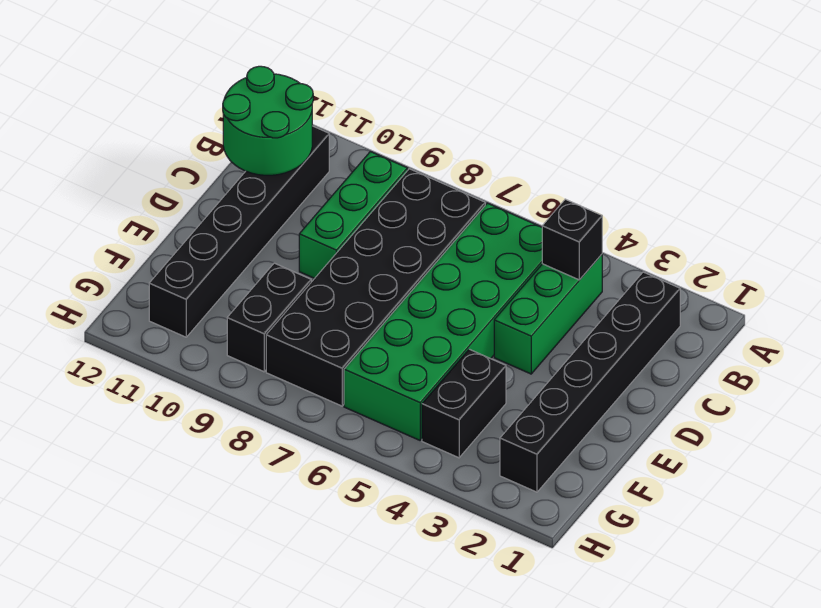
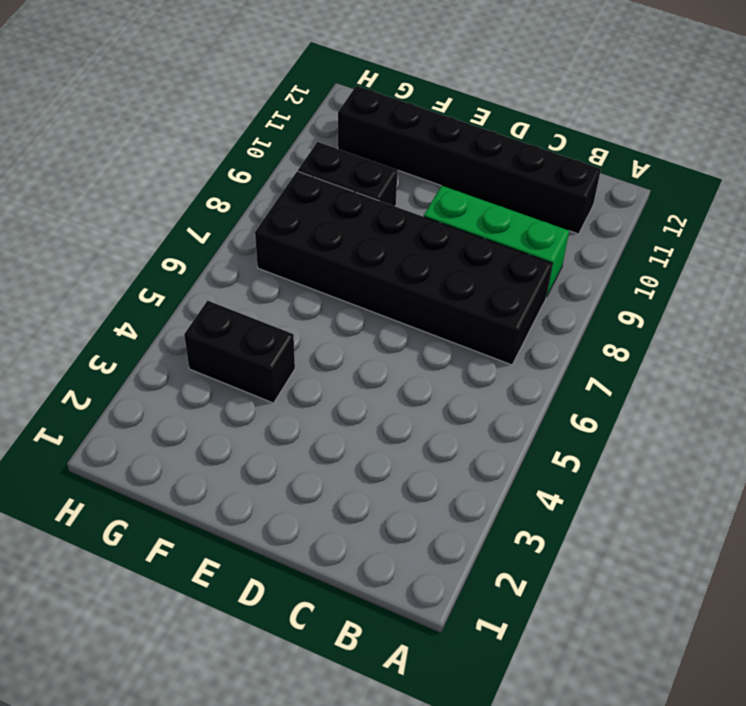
none -> black 1x6 brick [500,272,680,492]
none -> green 1x3 brick [494,254,602,374]

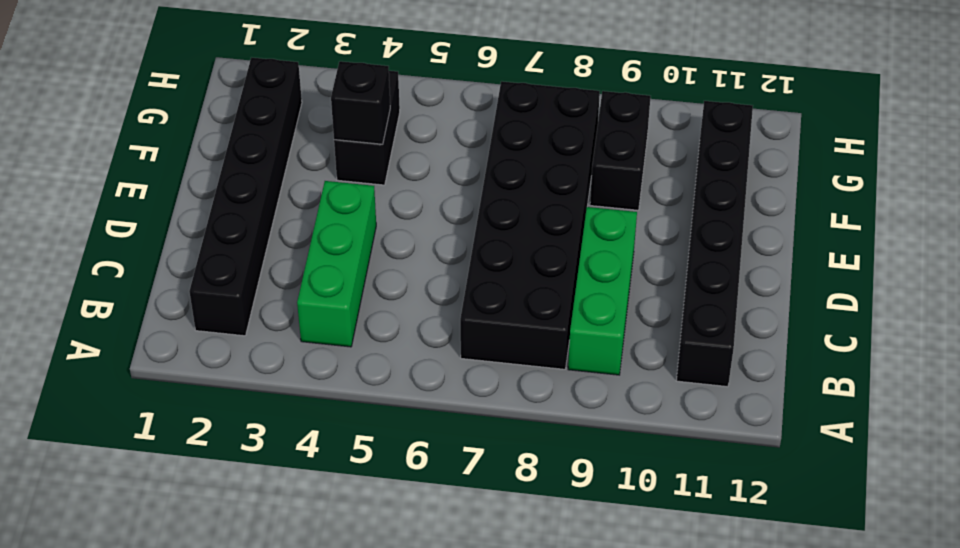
black 1x1 brick [331,61,390,144] -> black 1x1 brick moved to [542,199,602,280]
none -> green 2x6 brick [344,203,542,440]
none -> green 2x2 round brick [223,66,313,175]

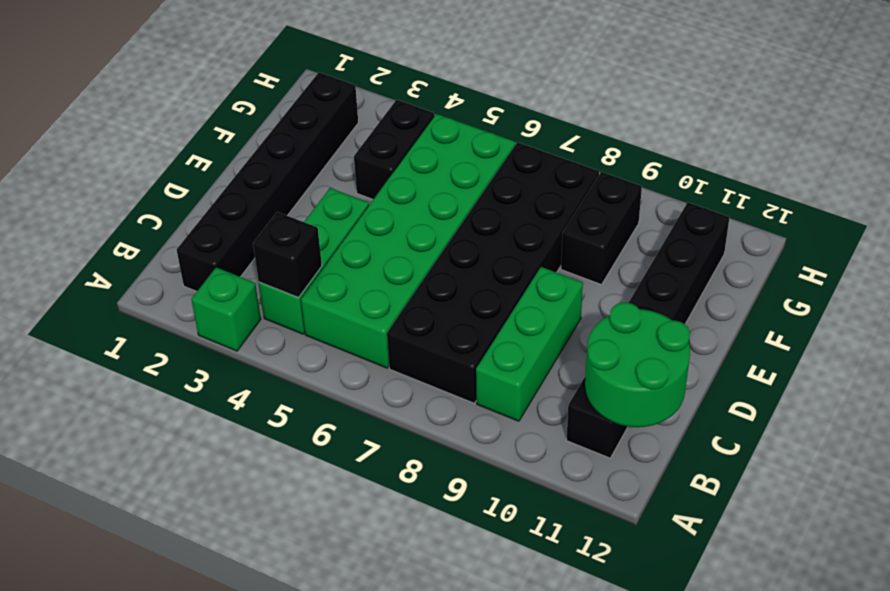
green 1x1 brick [191,267,261,351] -> none

